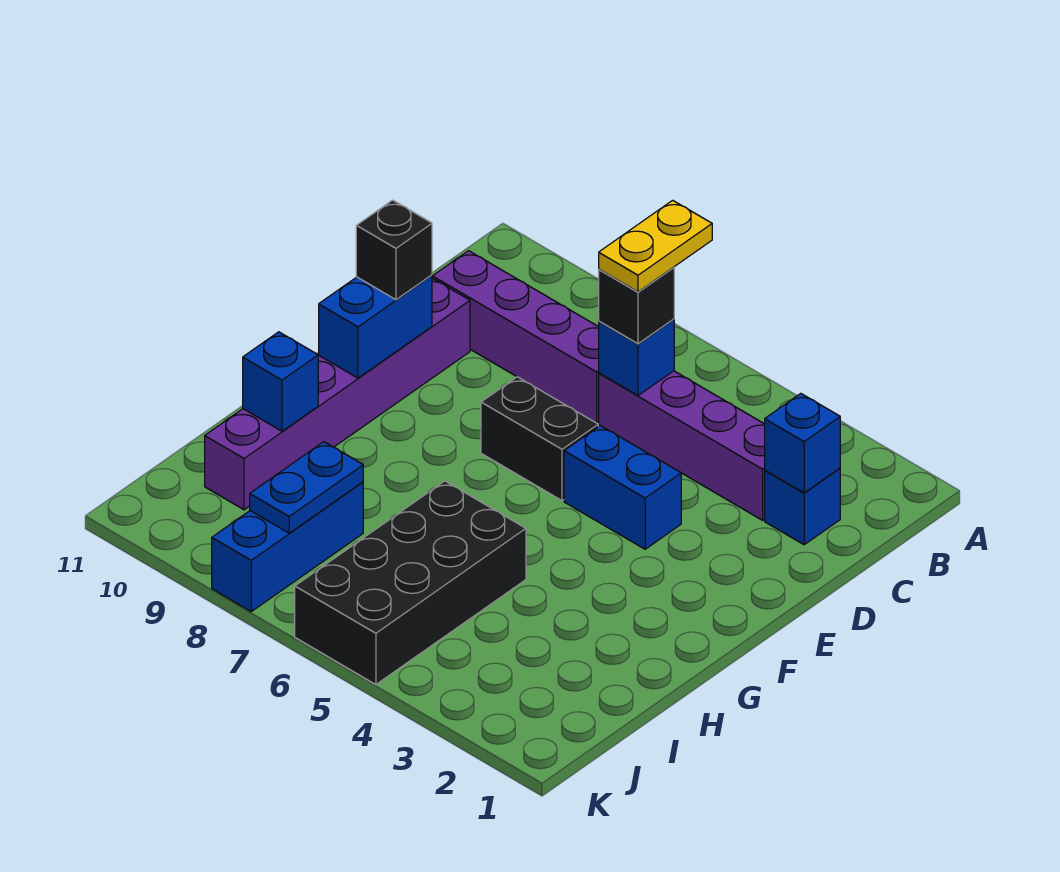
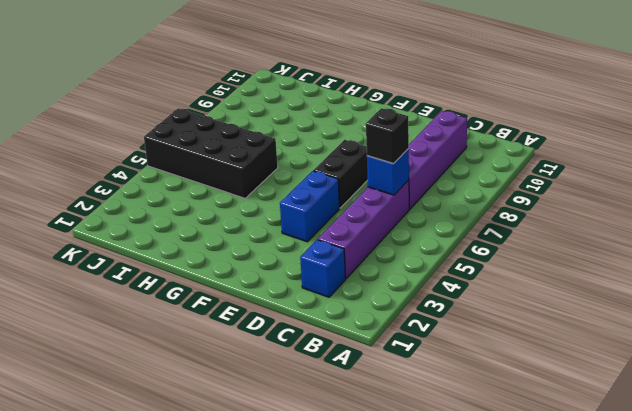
none -> purple 1x6 brick [205,278,470,510]
none -> blue 1x3 brick [212,482,363,611]
none -> blue 1x1 brick [765,393,840,493]

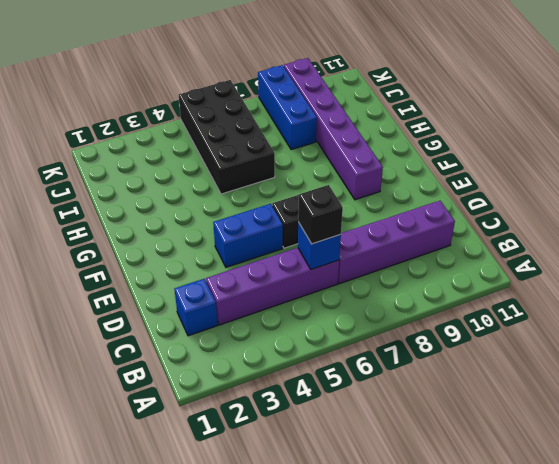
purple 1x6 brick [284,58,383,200] -> purple 1x6 brick moved to [205,278,470,510]
none -> blue 1x1 brick [765,393,840,493]
none -> blue 1x2 brick [319,275,432,378]
none -> blue 1x1 brick [243,332,318,431]

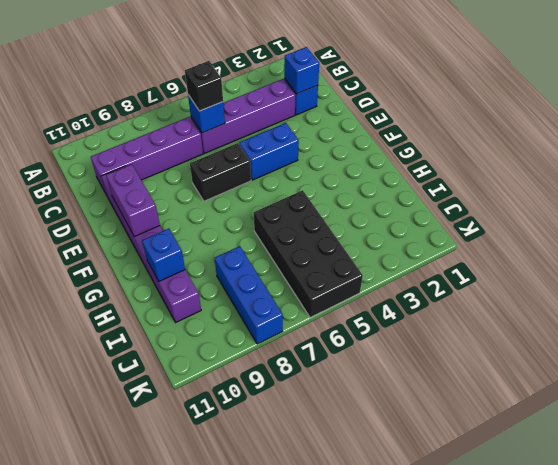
purple 1x2 brick [106,164,160,237] -> blue 1x2 brick [319,275,432,378]
none -> blue 1x2 plate [250,442,363,533]
none -> black 1x1 brick [356,200,432,300]
none -> yellow 1x2 plate [599,200,712,292]

